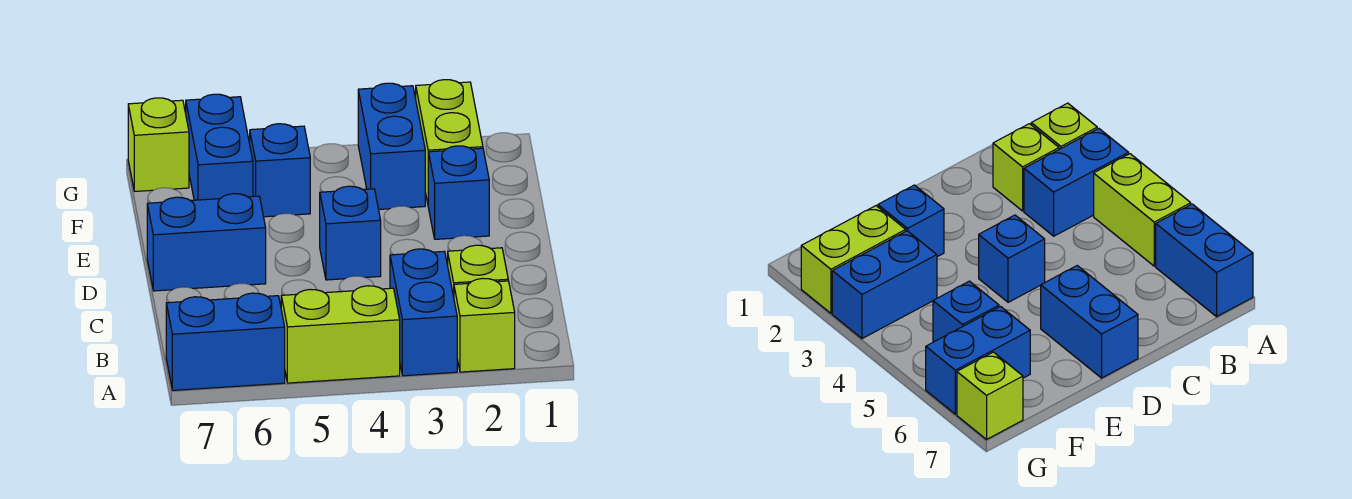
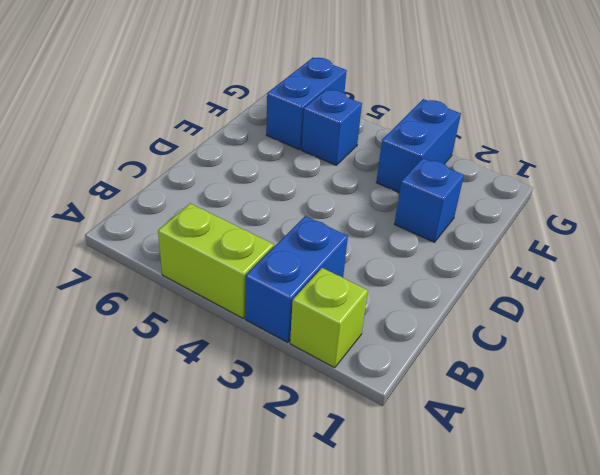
none -> blue 1x2 brick [166,293,285,390]
none -> lime 1x1 brick [448,245,508,297]
none -> blue 1x1 brick [320,186,381,280]

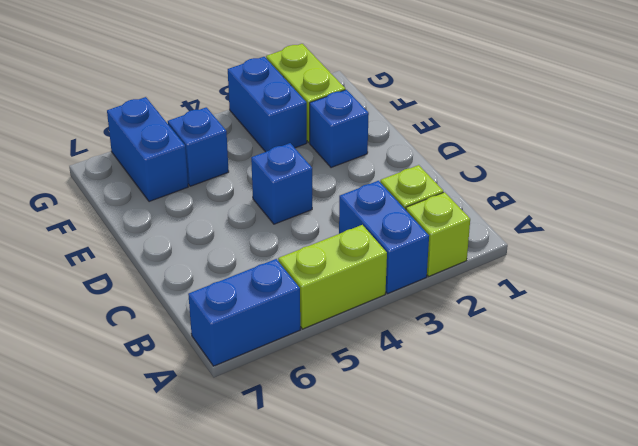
none -> blue 1x2 brick [147,194,266,291]
none -> lime 1x1 brick [128,98,189,191]

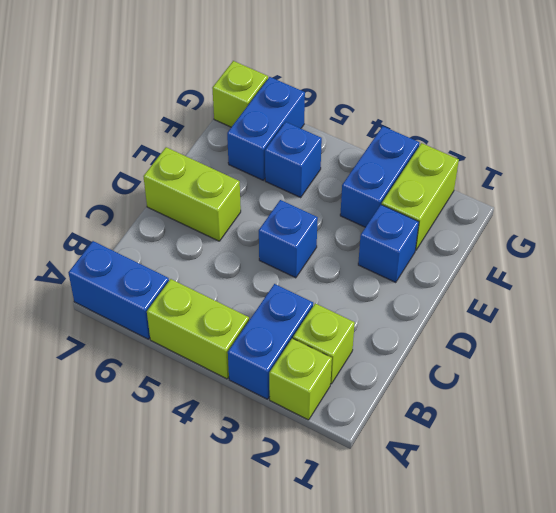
lime 1x2 brick [143,147,241,241] -> blue 1x2 brick [147,194,266,291]

